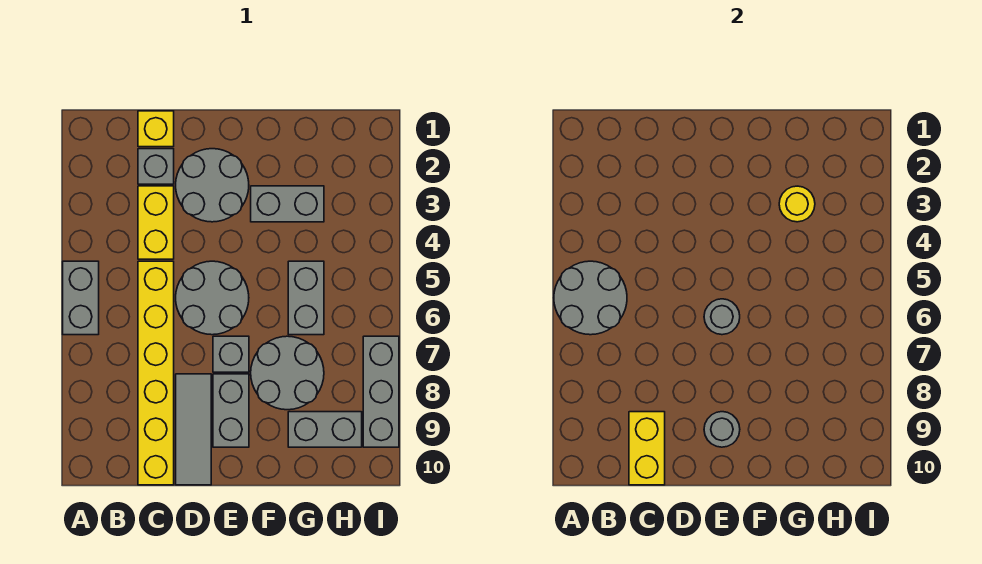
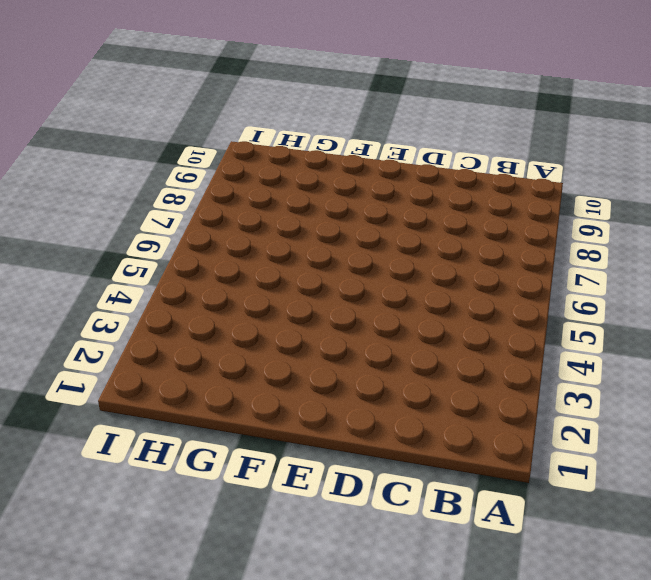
none -> grey 1x2 brick [63,261,99,335]
none -> yellow 1x1 brick [138,111,174,147]
none -> grey 1x1 brick [138,149,174,184]

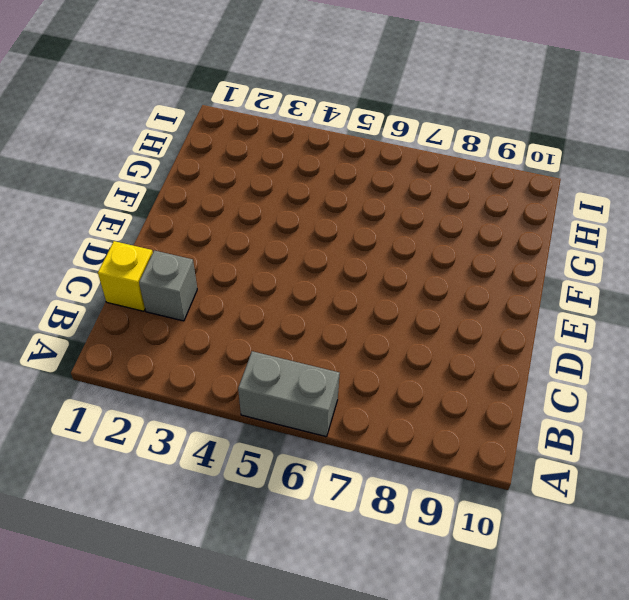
none -> yellow 1x2 brick [138,186,174,259]
none -> yellow 1x6 brick [138,261,174,485]
none -> grey 2x2 round brick [176,149,249,222]

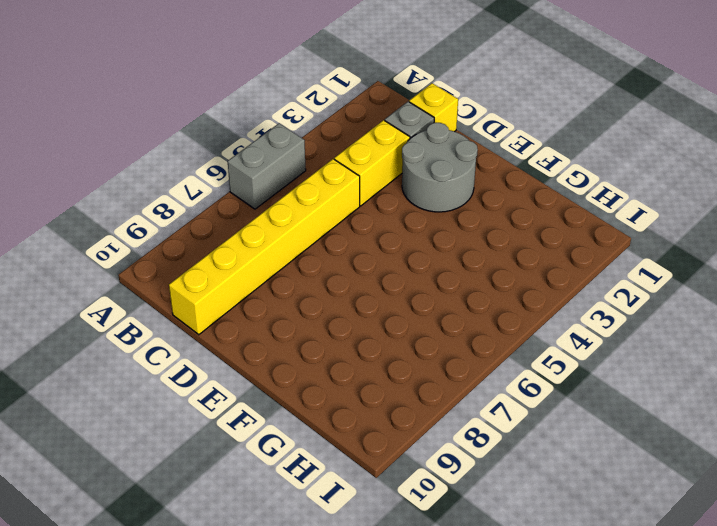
none -> grey 2x2 round brick [176,261,249,335]
none -> grey 1x3 tile [176,374,211,485]
none -> grey 1x1 brick [213,336,249,372]

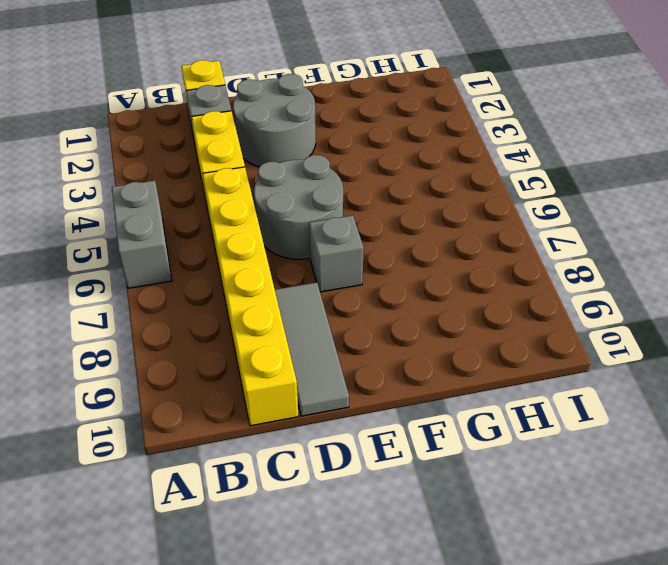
none -> grey 1x2 brick [213,374,249,447]
none -> grey 1x2 brick [251,186,324,222]
none -> grey 2x2 round brick [251,336,324,410]

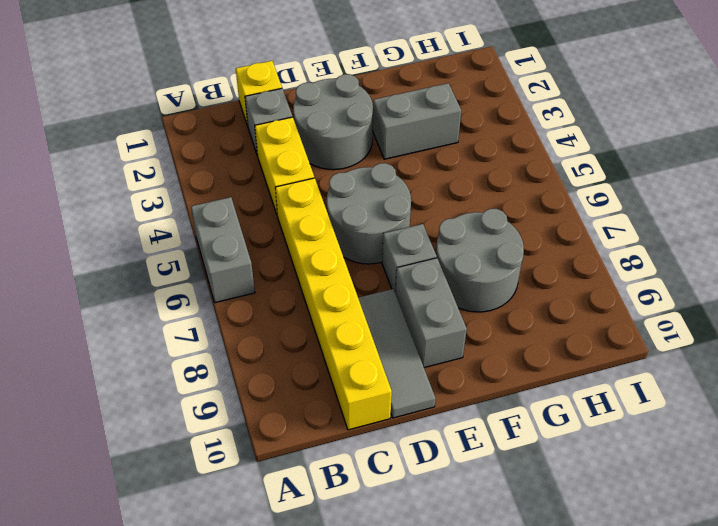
none -> grey 1x2 brick [288,261,324,335]
none -> grey 1x2 brick [288,412,362,447]
none -> grey 1x3 brick [363,336,399,447]

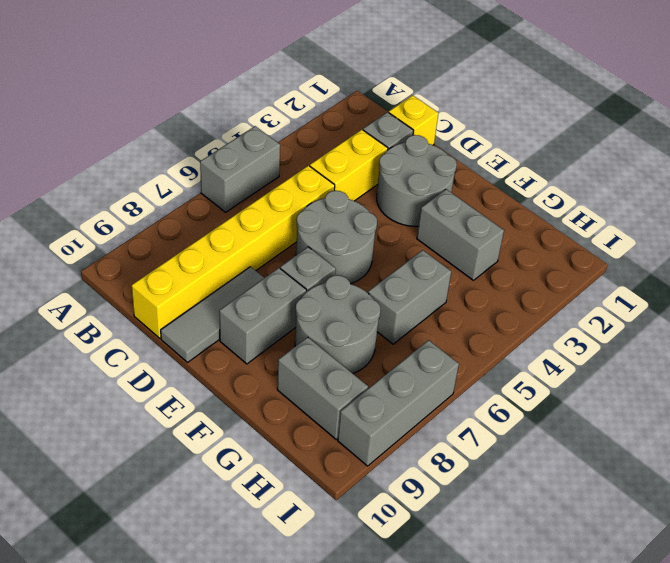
none -> grey 2x2 round brick [554,261,627,335]
none -> yellow 1x2 brick [629,412,665,485]
none -> grey 1x1 round brick [704,299,740,335]

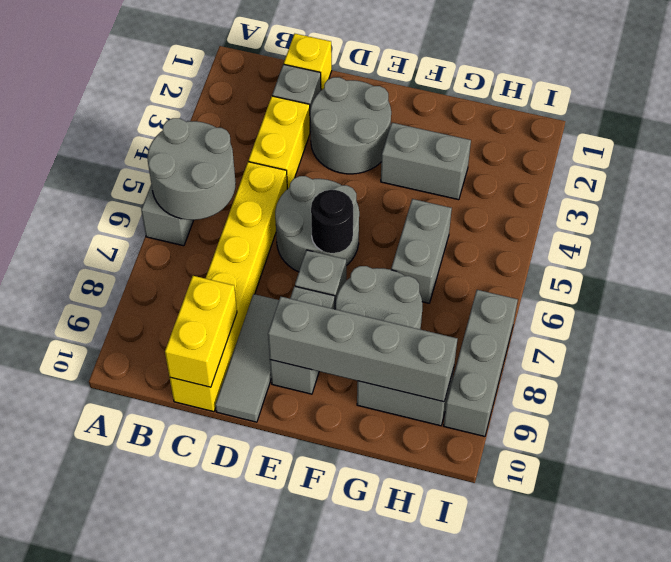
black 1x1 round brick [311,190,353,253] -> grey 1x1 round brick [704,299,740,335]
grey 1x4 brick [268,297,457,402] -> grey 1x1 round brick [704,412,740,447]
none -> yellow 1x1 round brick [779,186,815,222]

